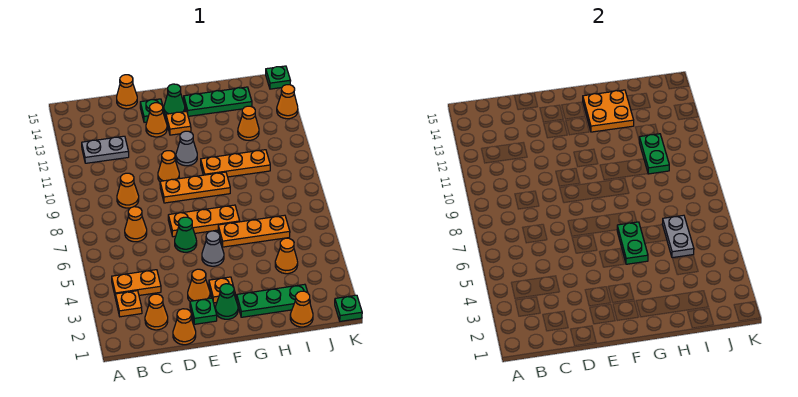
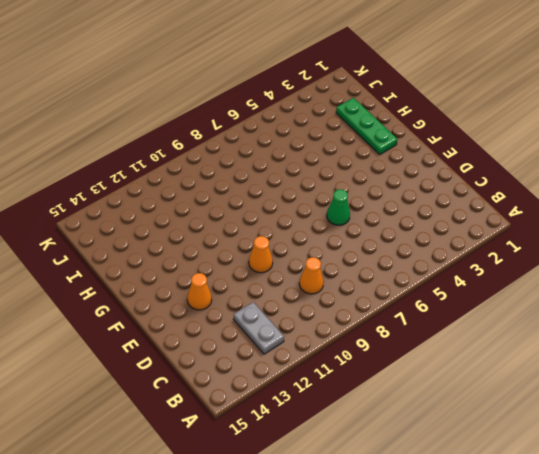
none -> orange 1x1 plate [116,291,142,317]
none -> orange 1x2 plate [112,270,161,298]
none -> orange 1x1 cone [145,294,168,330]
none -> orange 1x1 cone [125,207,147,242]

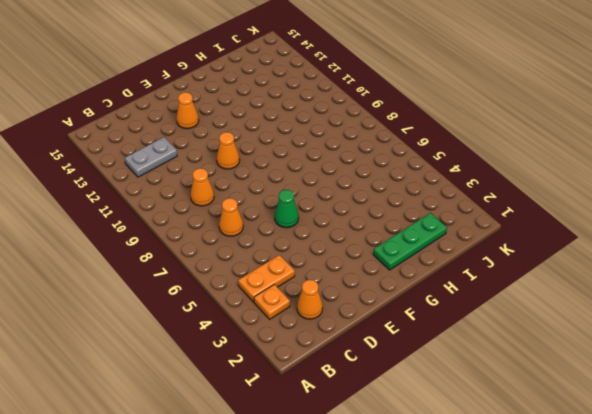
none -> orange 1x1 cone [173,309,196,345]
none -> orange 1x1 cone [117,75,137,109]
none -> green 1x1 plate [190,298,217,324]
none -> orange 1x1 cone [188,269,210,301]

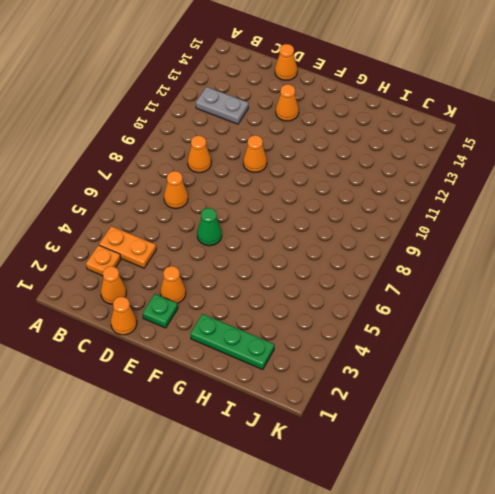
none -> orange 1x3 plate [168,205,240,237]
none -> orange 1x3 plate [160,172,230,203]
none -> green 1x1 plate [140,99,165,122]
none -> green 1x1 cone [215,284,238,319]

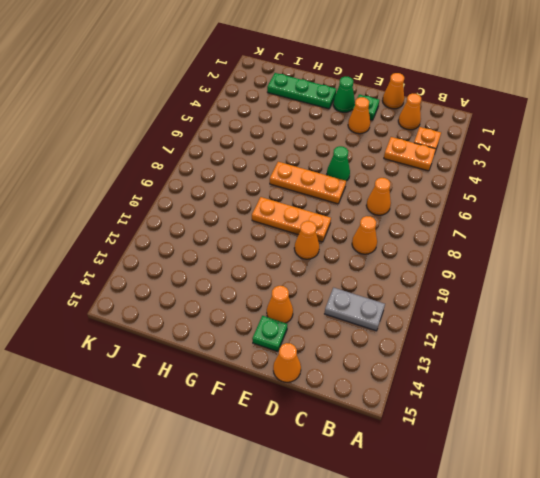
none -> orange 1x1 plate [209,277,235,303]
none -> grey 1x1 cone [202,231,224,266]
none -> grey 1x1 cone [176,131,197,166]
none -> orange 1x1 plate [166,111,191,135]

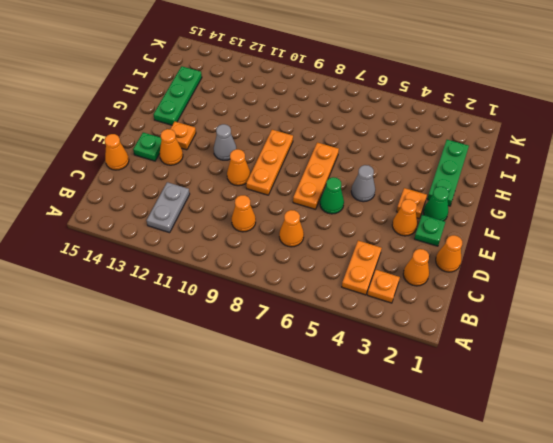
none -> green 1x1 cone [164,84,185,115]
none -> orange 1x3 plate [218,215,290,247]
none -> orange 1x3 plate [201,150,270,177]
none -> orange 1x1 cone [290,291,313,327]

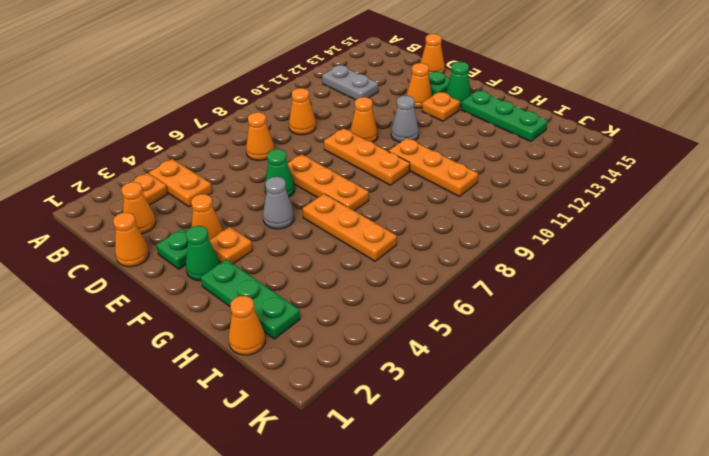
none -> orange 1x1 cone [275,238,298,274]
none -> orange 1x1 cone [238,106,259,140]
none -> green 1x1 plate [335,295,362,321]
none -> orange 1x1 cone [277,85,298,119]

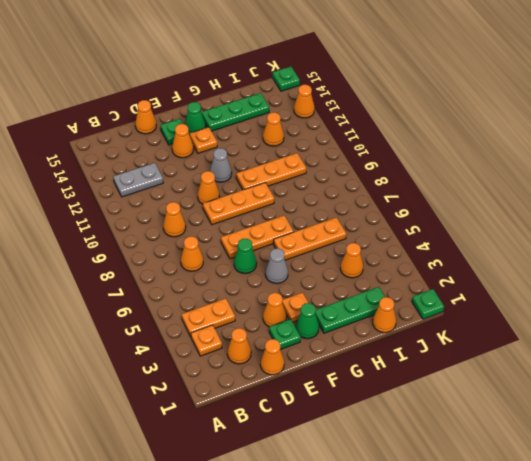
none -> green 1x2 plate [617,222,648,264]
none -> orange 2x2 plate [583,90,634,132]
none -> grey 1x2 plate [662,215,694,258]
none -> green 1x2 plate [639,134,669,174]

